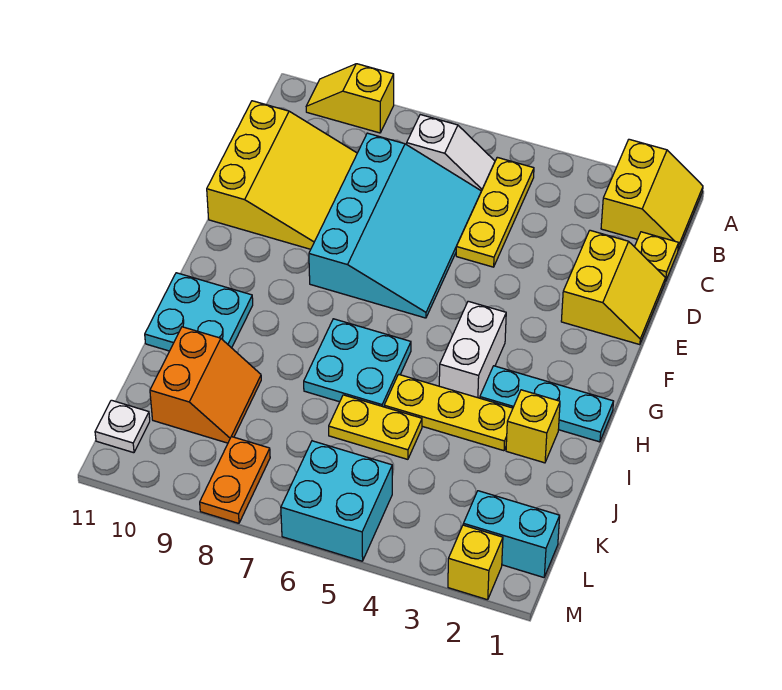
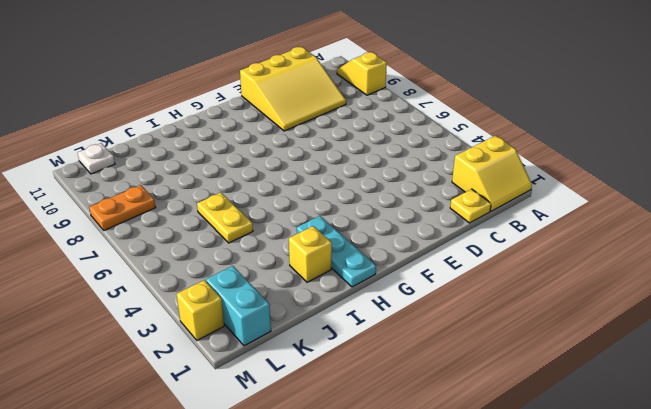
none -> yellow 1x3 plate [456,157,534,267]
none -> white 1x2 slope [407,115,495,191]
none -> cyan 3x4 slope [309,133,481,318]

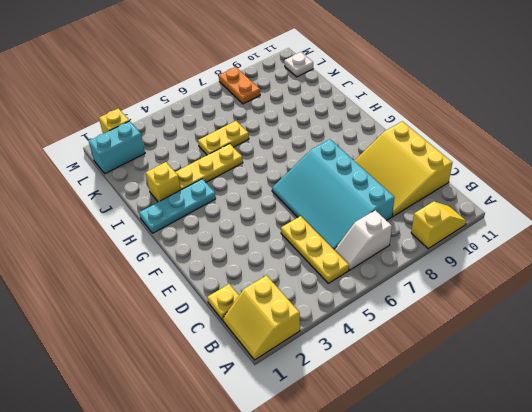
none -> yellow 2x2 slope [561,230,665,345]
none -> white 1x2 brick [439,301,506,398]
none -> cyan 2x2 plate [304,319,411,407]

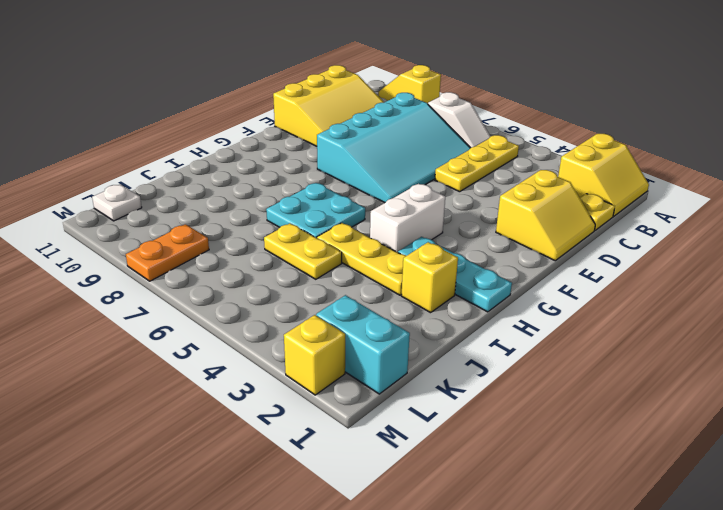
none -> cyan 2x2 plate [145,273,253,351]
none -> orange 2x2 slope [150,327,261,443]
none -> cyan 2x2 brick [281,441,392,561]

